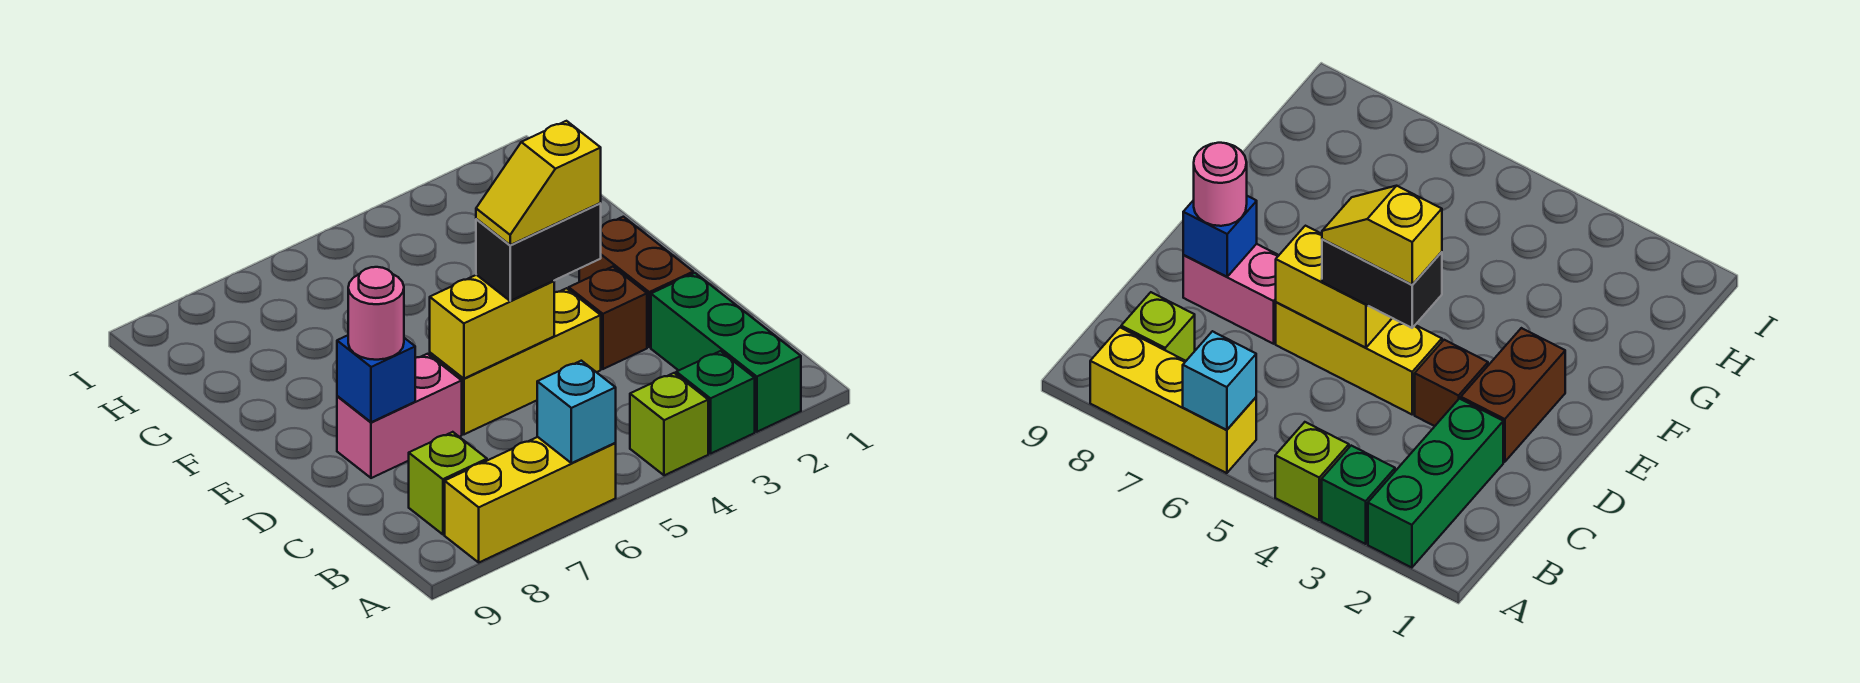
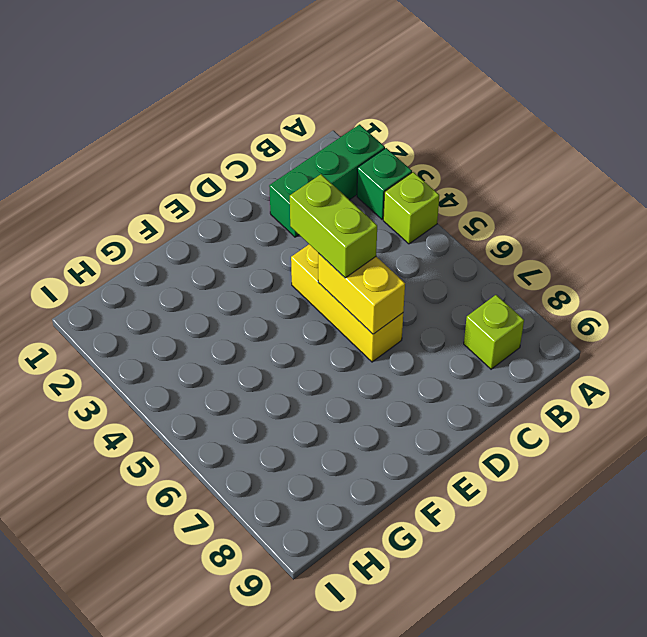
lime 1x2 brick [290,174,377,278] -> black 1x2 brick [476,203,601,301]
none -> yellow 1x3 brick [445,437,616,562]
none -> brown 1x2 brick [579,217,693,347]
none -> brown 1x1 brick [569,267,647,369]

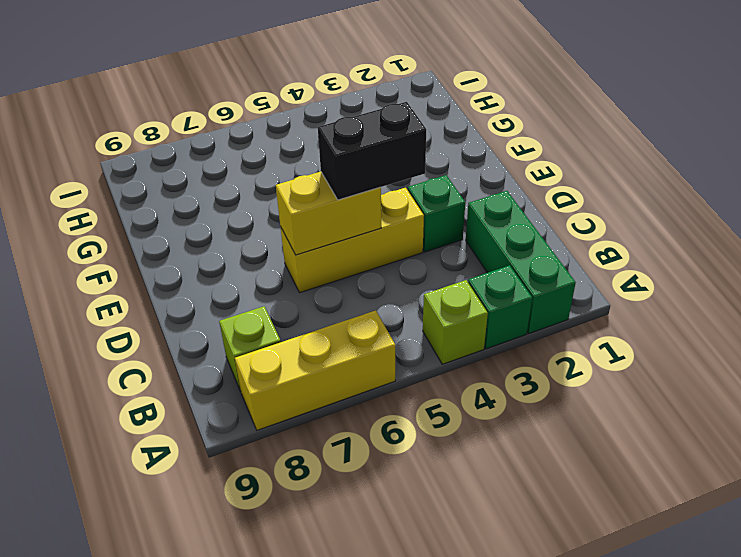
green 1x1 brick [408,175,465,252] -> brown 1x1 brick [569,267,647,369]
none -> brown 1x2 brick [579,217,693,347]
none -> pink 1x2 brick [337,354,462,478]
none -> cyan 1x1 brick [537,361,616,463]

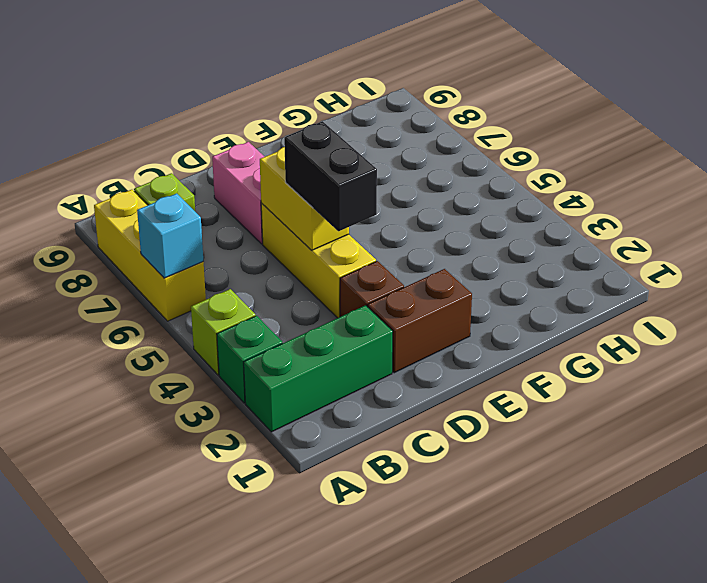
none -> blue 1x1 brick [337,335,415,422]
none -> pink 1x1 round brick [348,267,404,360]
none -> yellow 1x2 slope [476,121,601,245]

